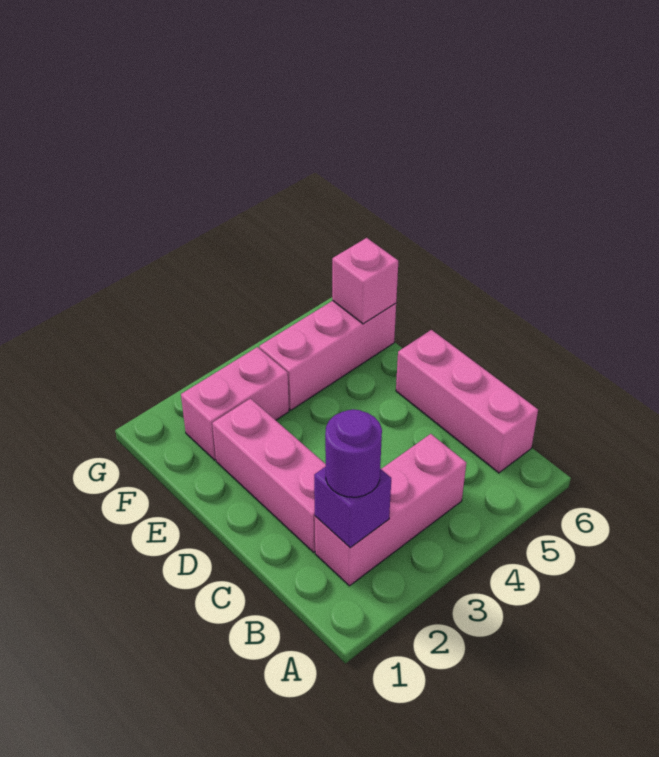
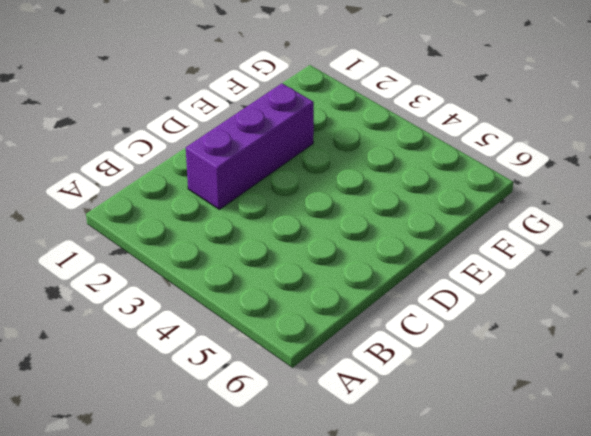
purple 1x3 brick [186,83,314,209] -> pink 1x3 brick [212,399,326,552]
none -> pink 1x3 brick [315,434,466,586]
none -> pink 1x3 brick [396,330,538,473]

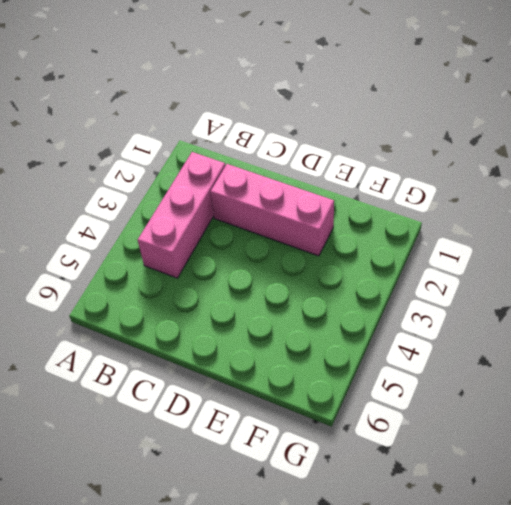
none -> pink 1x3 brick [396,330,538,473]
none -> pink 1x2 brick [181,347,289,460]

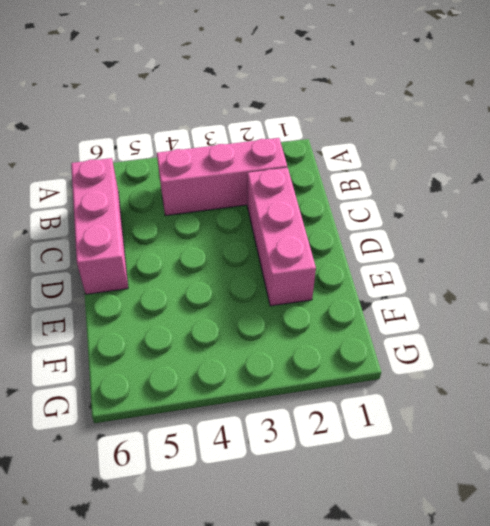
none -> pink 1x2 brick [181,347,289,460]
none -> pink 1x3 brick [259,301,396,410]

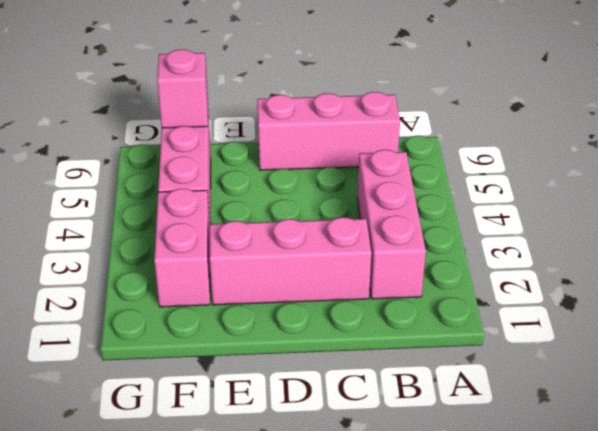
none -> purple 1x1 brick [314,467,391,548]
none -> purple 1x1 round brick [325,409,382,497]

